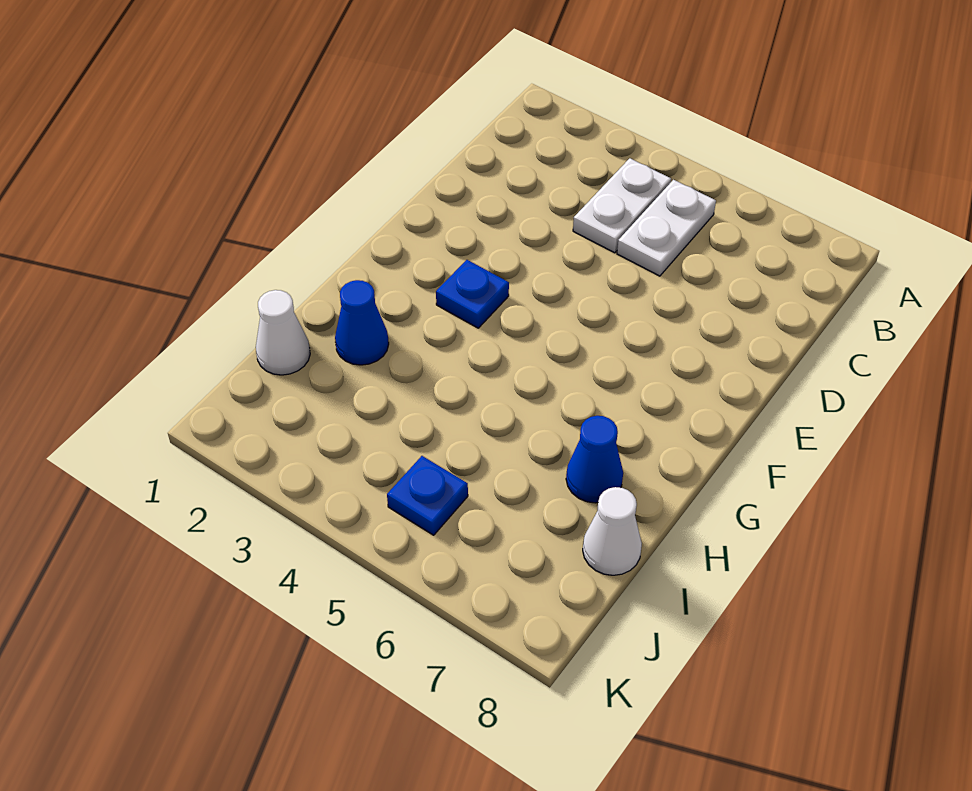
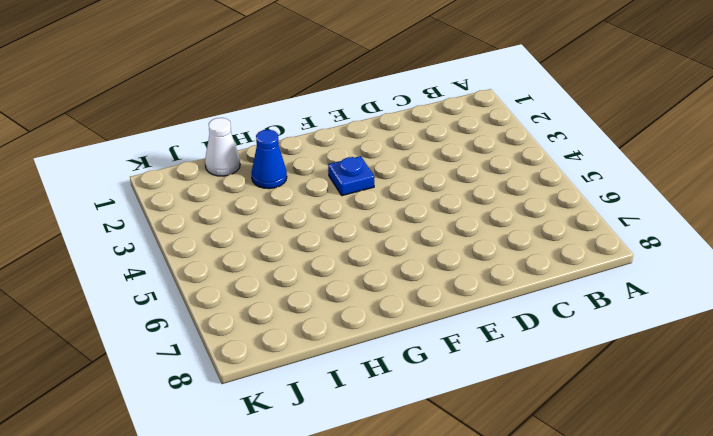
none -> white 1x2 plate [573,158,671,253]
none -> white 1x2 plate [617,180,716,276]

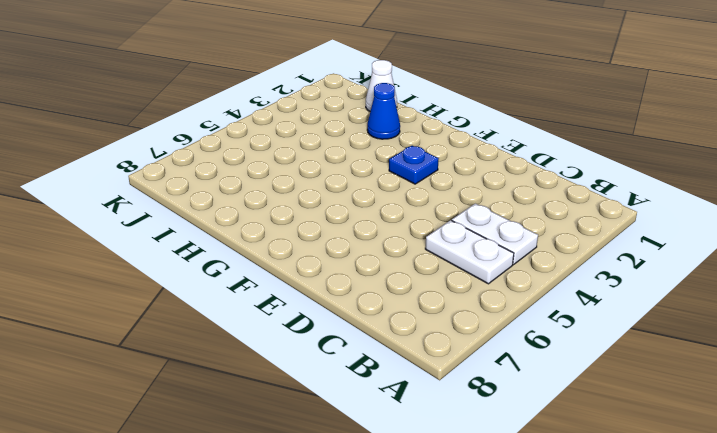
none -> blue 1x1 cone [566,416,623,503]
none -> white 1x1 cone [583,487,642,575]

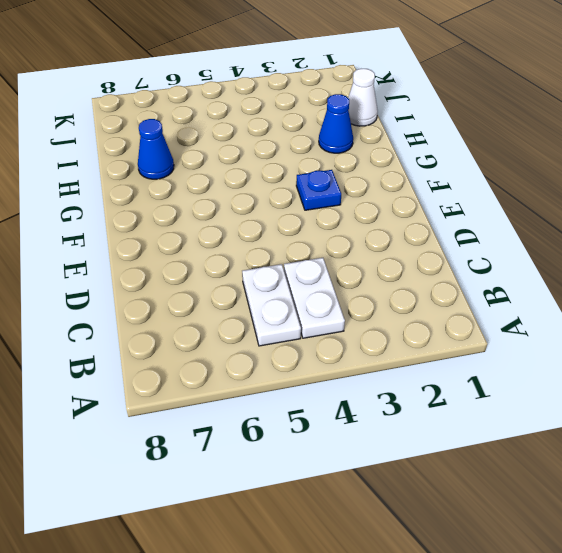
none -> white 1x1 cone [583,487,642,575]
none -> blue 1x1 plate [387,456,468,535]

